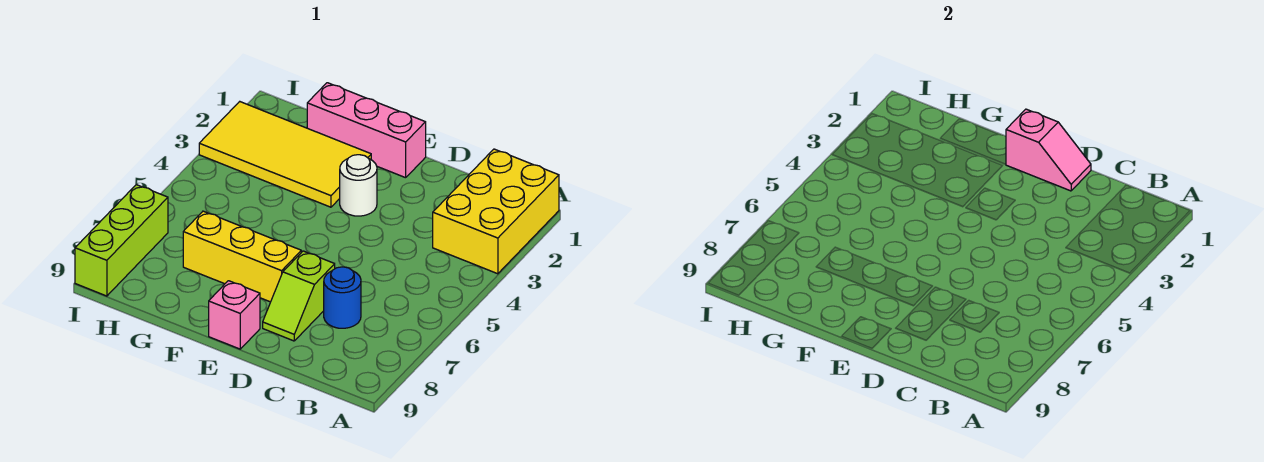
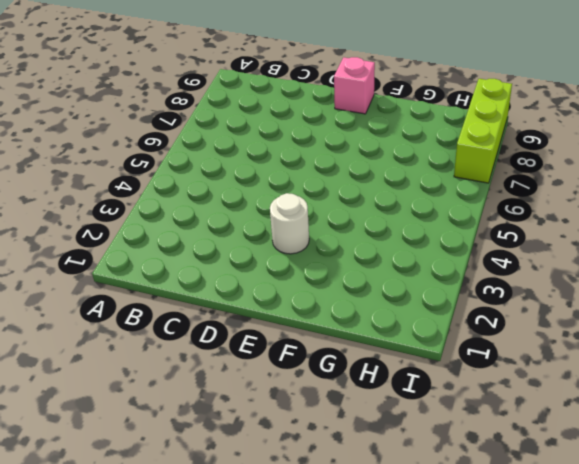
none -> yellow 2x3 brick [433,149,559,274]
none -> blue 1x1 round brick [324,267,361,328]

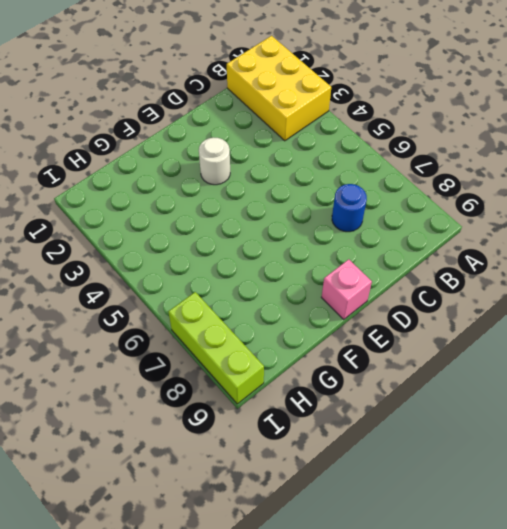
none -> lime 1x2 slope [263,251,335,341]
none -> pink 1x3 brick [307,83,426,178]

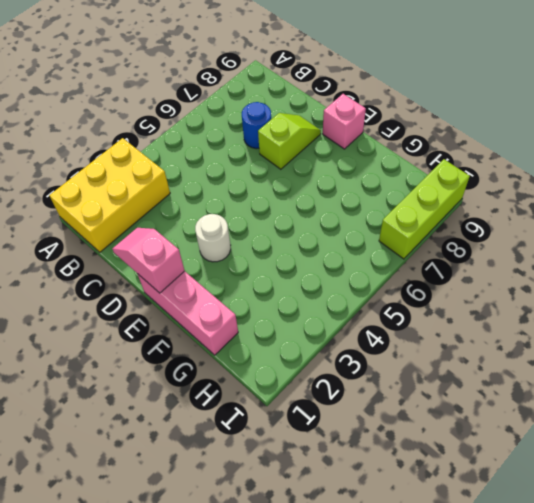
none -> yellow 1x3 brick [183,211,301,302]
none -> yellow 2x4 tile [199,102,371,207]

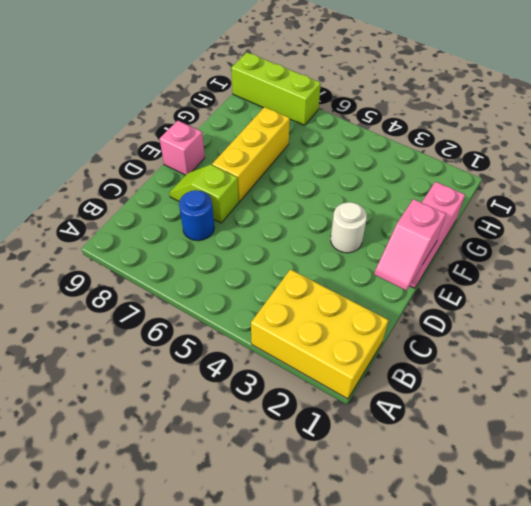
none -> yellow 2x4 tile [199,102,371,207]

